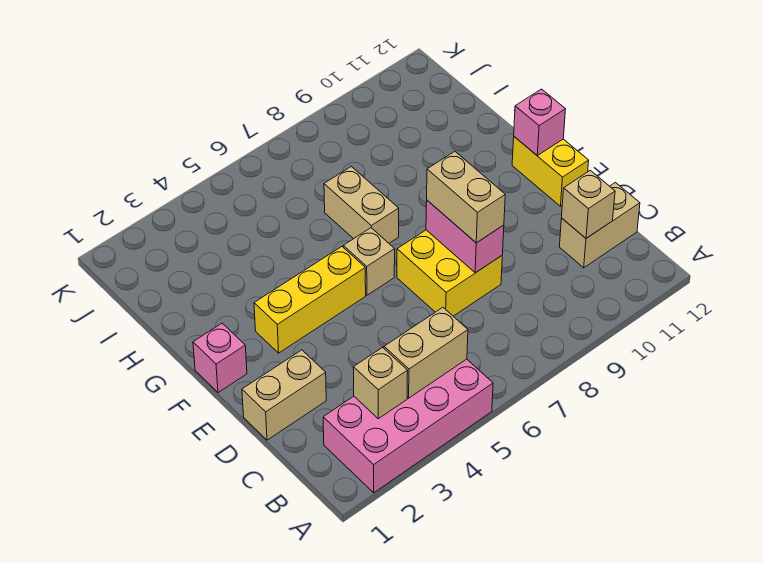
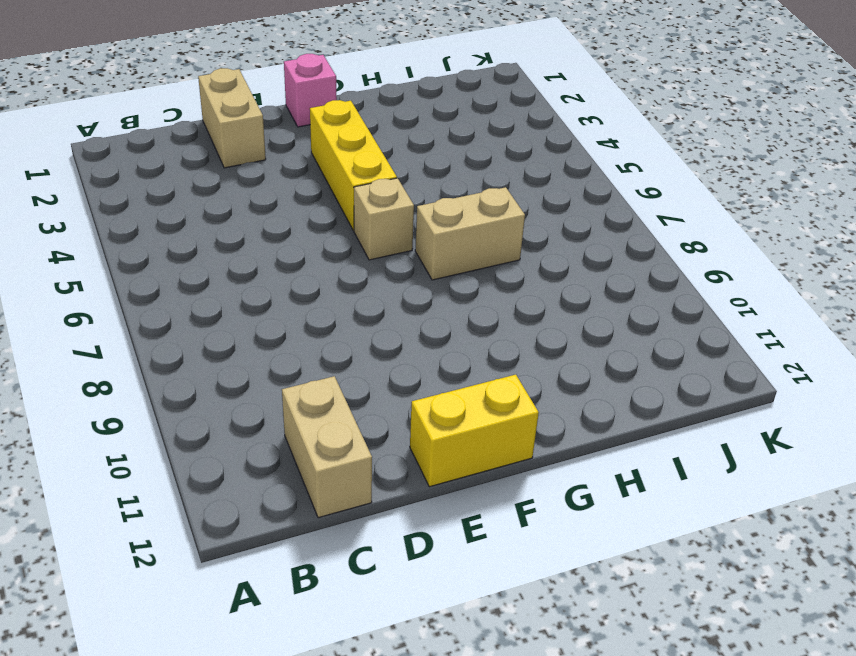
none -> pink 2x4 brick [323,359,493,493]
none -> yellow 2x2 brick [397,230,502,316]
none -> tan 1x1 brick [353,347,408,419]

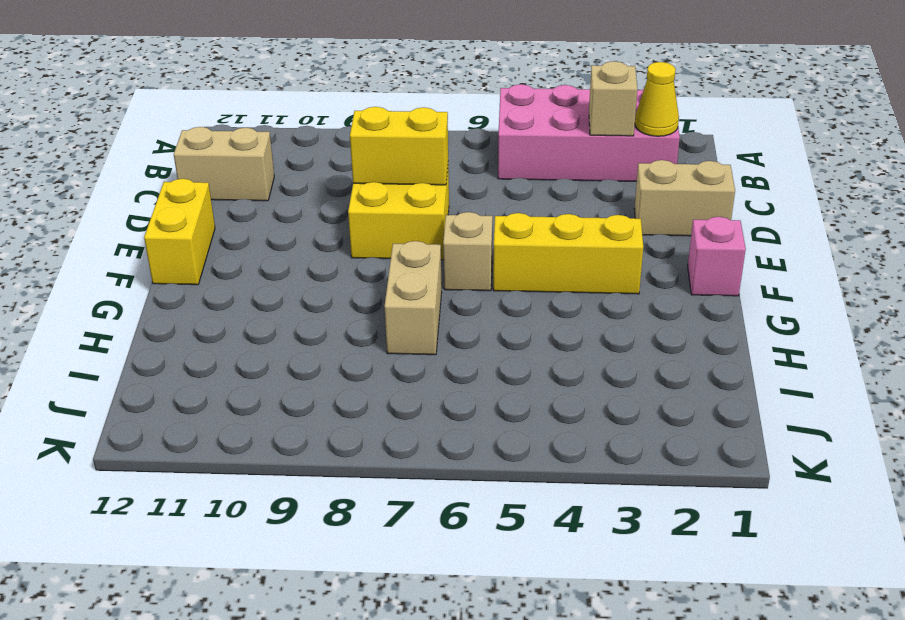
yellow 1x1 cone [635,62,679,136] -> none
yellow 1x2 brick [350,107,448,185] -> pink 1x2 brick [426,200,504,273]
none -> tan 1x2 brick [384,308,468,398]
none -> tan 1x1 brick [562,170,615,238]
none -> pink 1x1 brick [514,89,565,155]

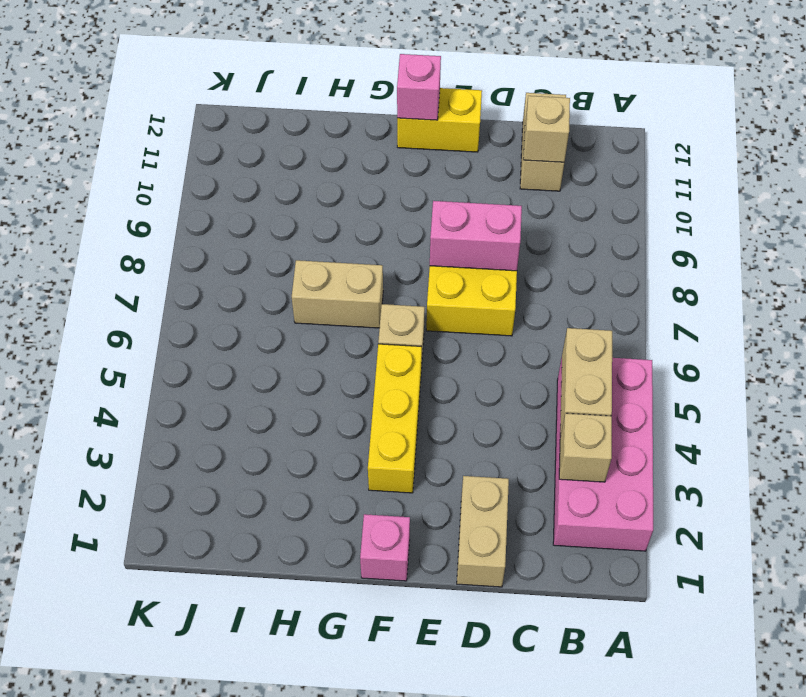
none -> tan 1x2 brick [427,151,505,243]

